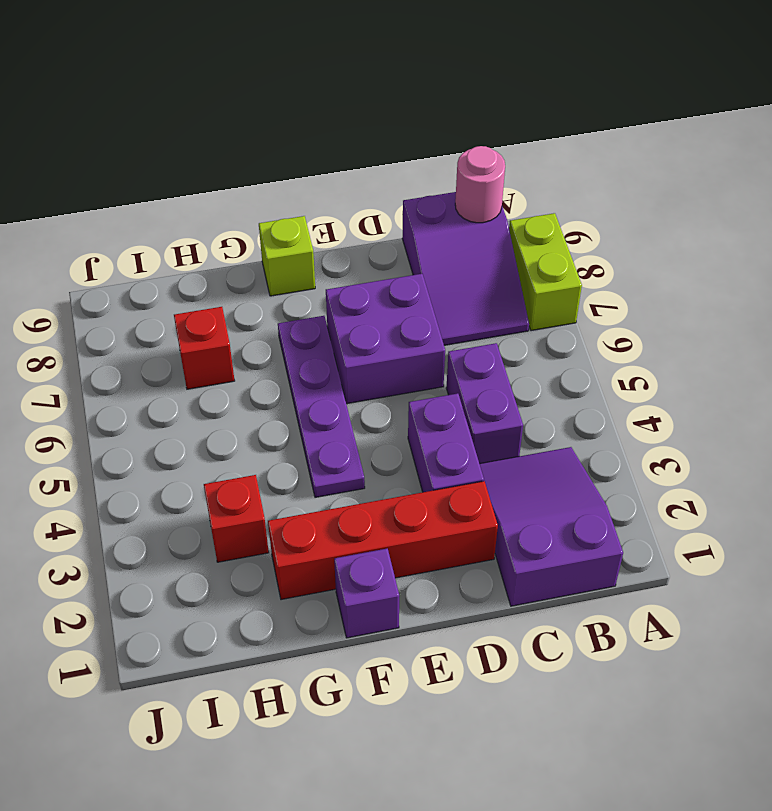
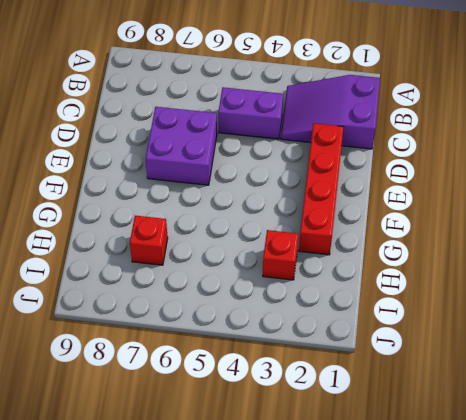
none -> lime 1x2 brick [509,213,582,331]
none -> purple 2x3 slope [402,192,529,345]
none -> purple 1x2 brick [408,393,484,492]

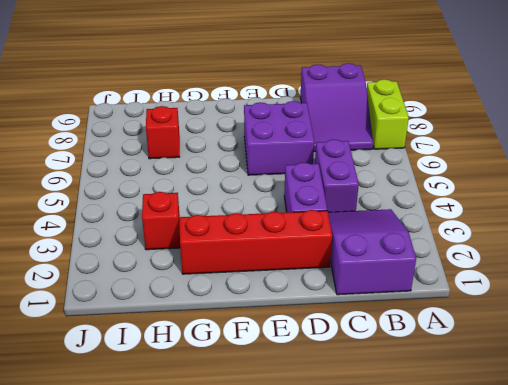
none -> purple 1x1 brick [334,549,399,638]
none -> purple 1x4 plate [278,316,365,497]
none -> lime 1x1 brick [259,216,315,296]

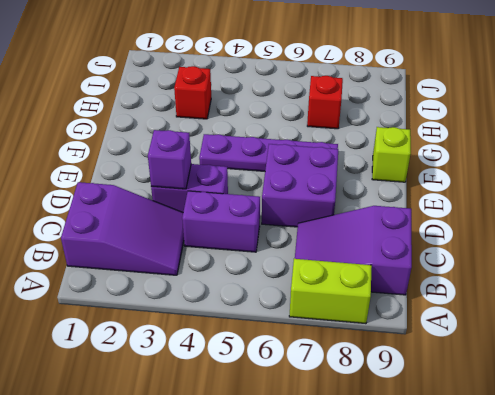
purple 1x1 brick [148,130,191,189] -> purple 1x1 brick moved to [334,549,399,638]
none -> red 1x4 brick [268,481,498,600]
none -> pink 1x1 round brick [455,146,505,223]

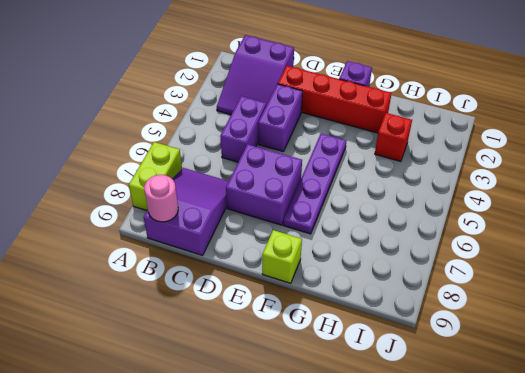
none -> red 1x1 brick [174,307,235,389]

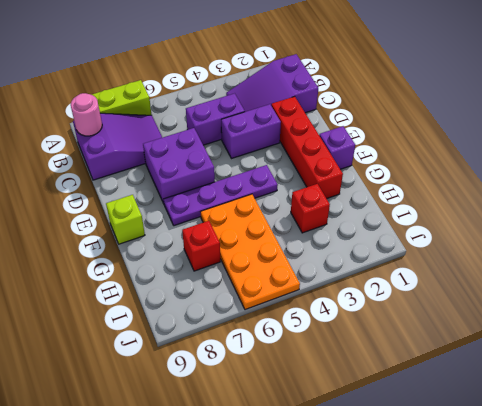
orange 2x4 plate [201,194,300,310] -> none

